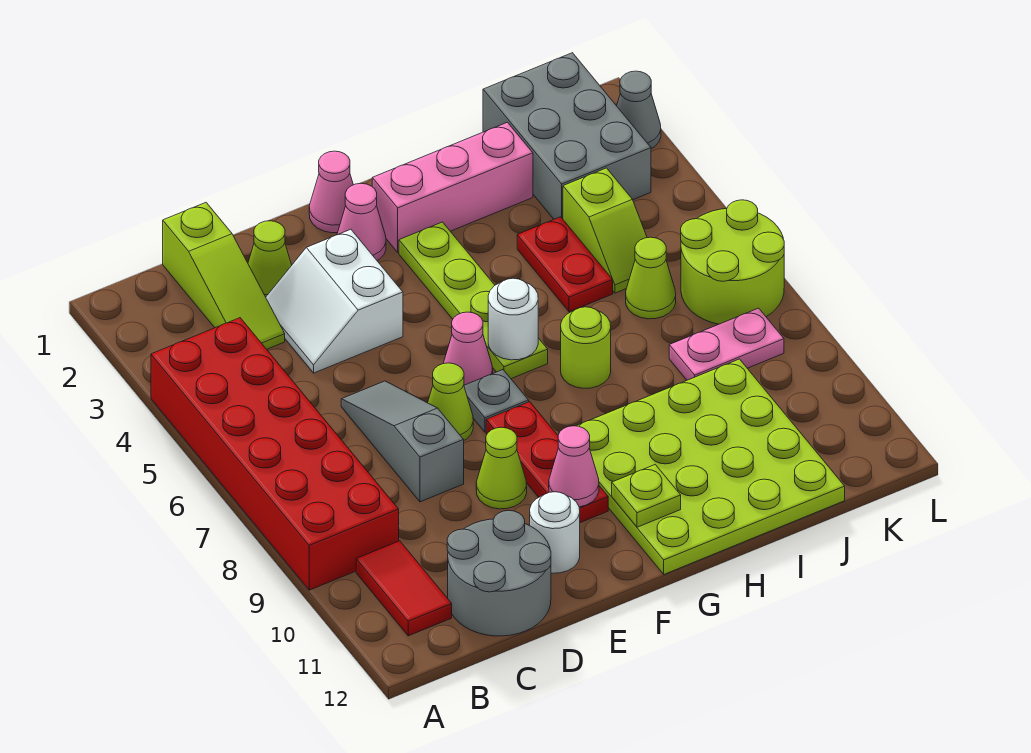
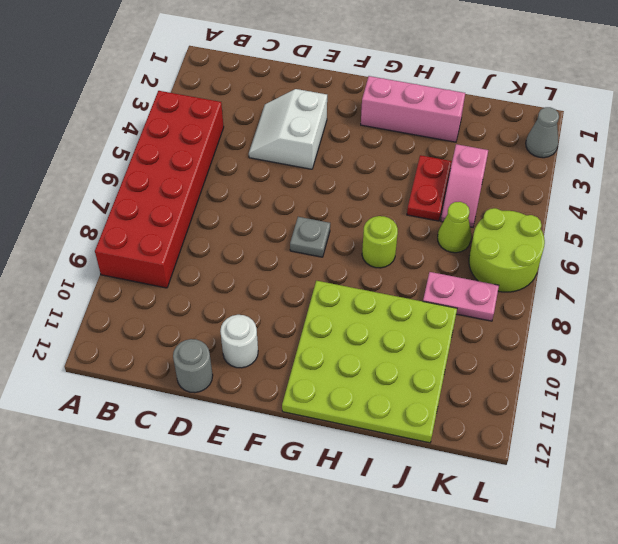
grey 1x1 round brick [173,339,213,393] -> grey 2x2 round brick [447,511,551,636]
pink 1x2 slope [441,144,488,227] -> lime 1x2 slope [563,168,647,293]
none -> red 1x2 tile [356,541,452,636]
none -> lime 1x3 slope [163,203,285,349]
none -> lime 1x1 cone [248,221,292,297]

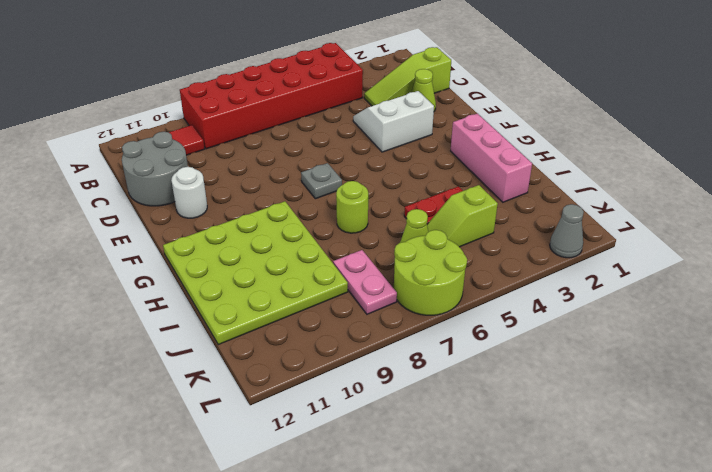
none -> grey 1x3 slope [341,381,464,502]
none -> lime 1x1 cone [428,363,473,440]
none -> lime 1x1 cone [476,427,527,509]

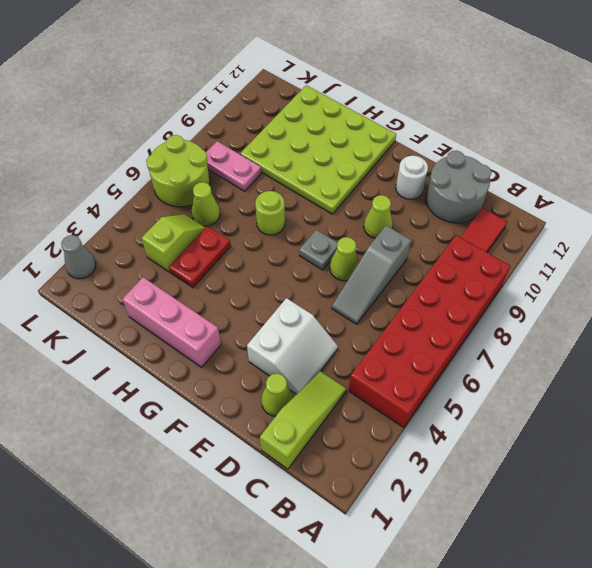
none -> pink 1x1 cone [309,151,353,233]
none -> pink 1x1 cone [337,183,386,260]
none -> pink 1x1 cone [443,312,493,385]

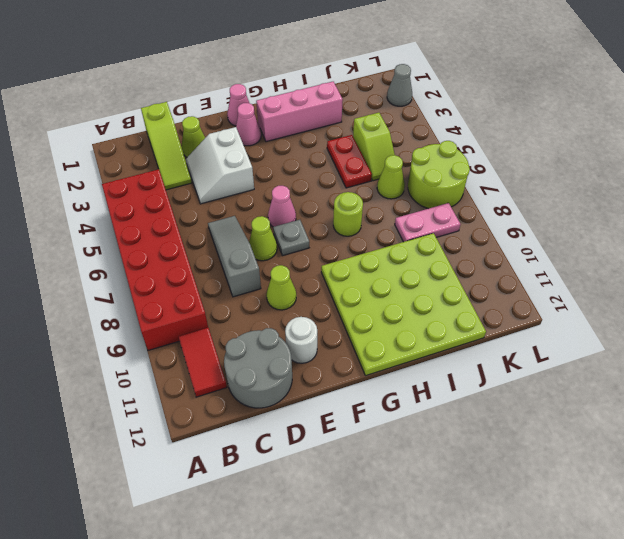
none -> red 1x3 plate [486,402,608,523]
none -> lime 1x4 plate [399,222,548,379]
none -> grey 2x3 brick [483,53,651,219]

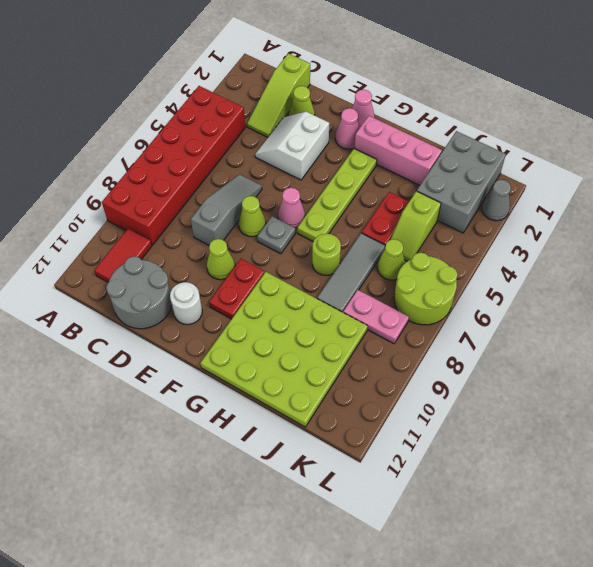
red 1x2 plate [209,259,265,319] -> red 1x3 plate [486,402,608,523]
grey 1x3 tile [317,233,385,312] -> none
none -> pink 1x1 cone [549,426,599,507]
none -> white 1x1 round brick [488,278,538,360]
none -> lime 1x1 plate [612,465,681,527]

